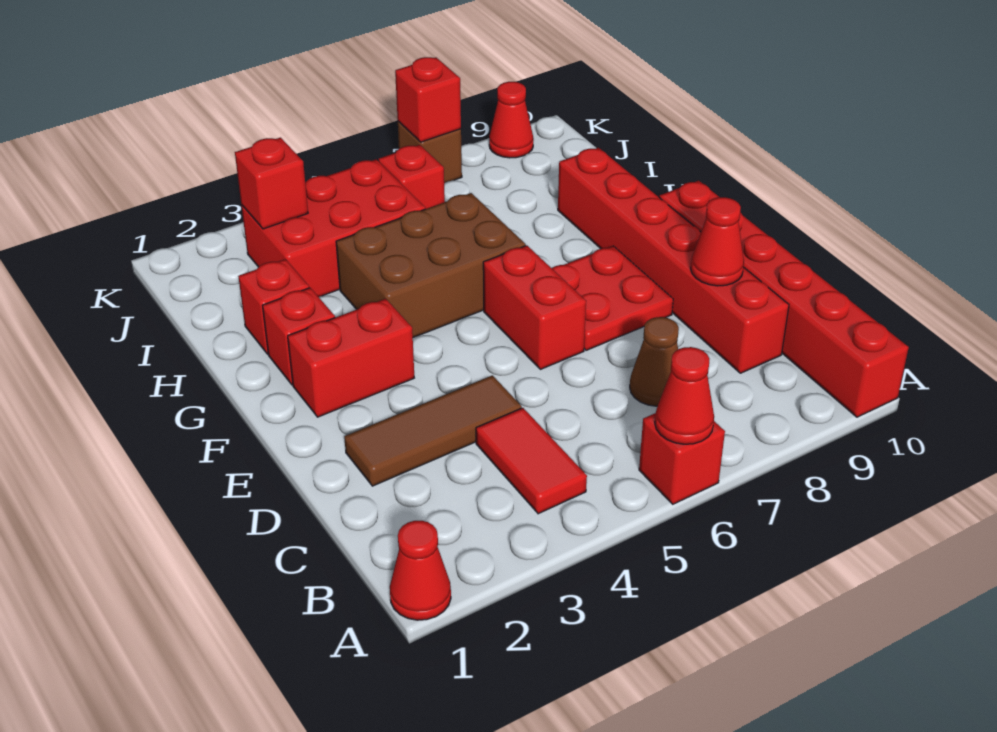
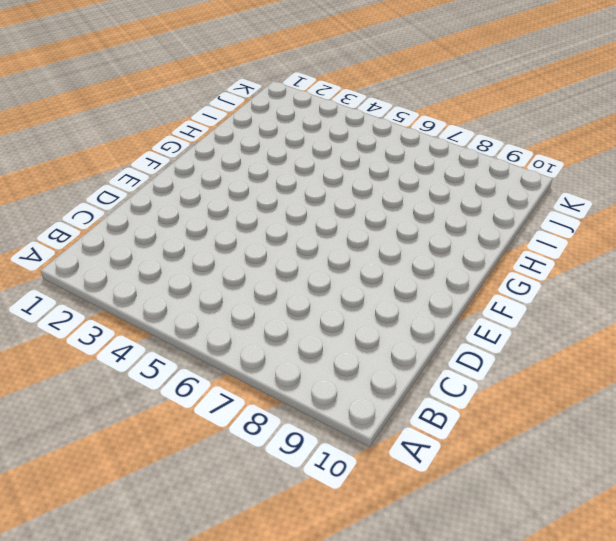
none -> red 1x1 cone [390,521,451,620]
none -> red 1x1 brick [639,413,725,504]
none -> red 1x6 brick [659,181,909,417]

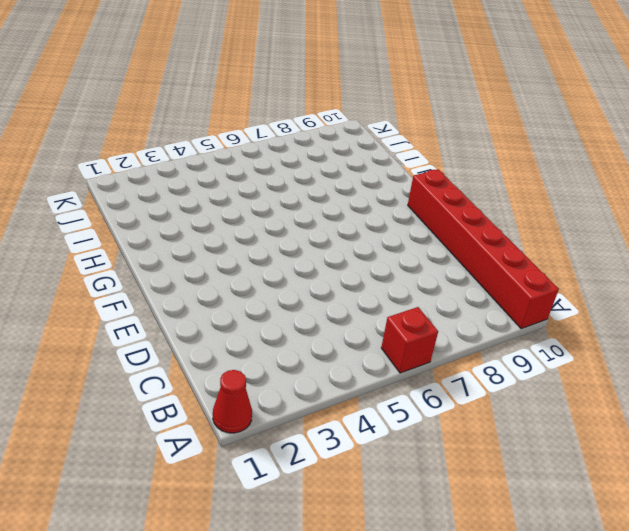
none -> red 1x2 tile [476,408,587,514]
none -> brown 1x1 cone [630,317,679,406]
none -> red 1x6 brick [558,148,789,373]

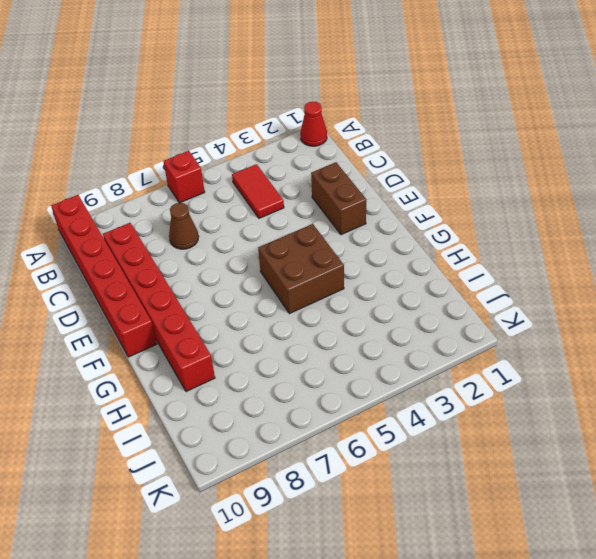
brown 1x2 brick [311,162,366,235] -> brown 1x3 tile [344,375,522,486]
brown 2x2 brick [258,224,344,314] -> brown 2x3 brick [336,193,526,338]
none -> red 1x2 brick [483,245,586,369]
none -> red 2x2 plate [552,246,673,350]
none -> red 1x2 brick [288,299,414,417]

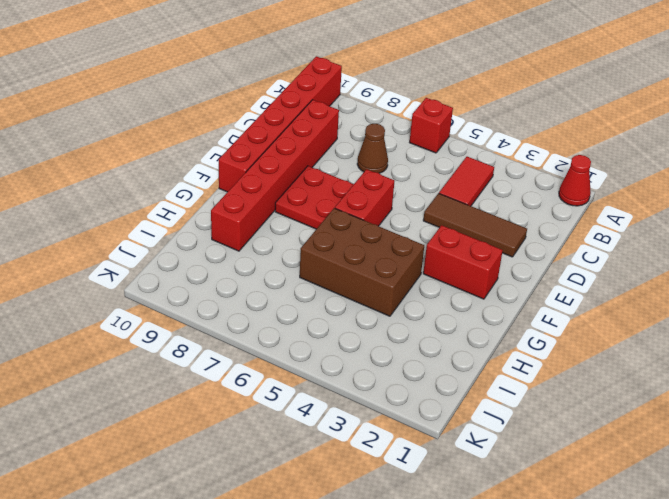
none -> red 1x1 brick [262,288,335,385]
none -> red 1x1 brick [238,259,309,354]
none -> red 2x3 brick [241,159,425,297]

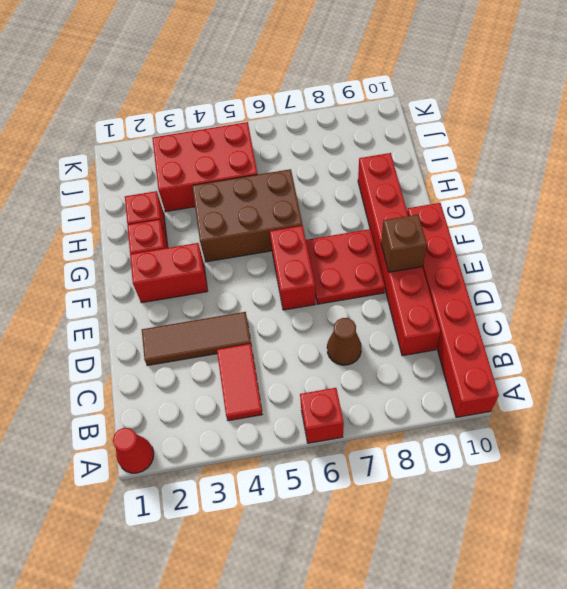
brown 1x1 brick [381,215,427,272] -> brown 1x1 brick moved to [398,122,462,183]
none -> red 1x1 brick [378,145,445,209]
none -> red 1x1 cone [489,82,534,158]
none -> red 1x1 cone [655,347,714,444]

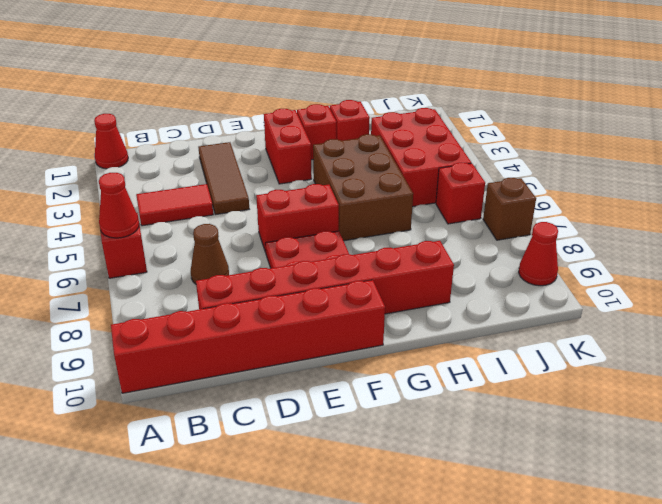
none -> red 1x1 cone [691,197,744,286]
none -> red 1x1 brick [235,138,308,229]
none -> red 1x1 brick [395,57,461,142]

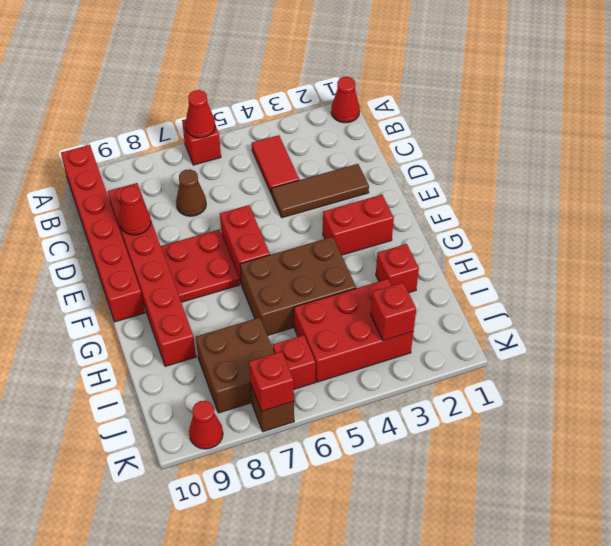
brown 2x2 brick [196,317,275,413] -> none
none -> red 1x1 brick [262,288,335,385]

